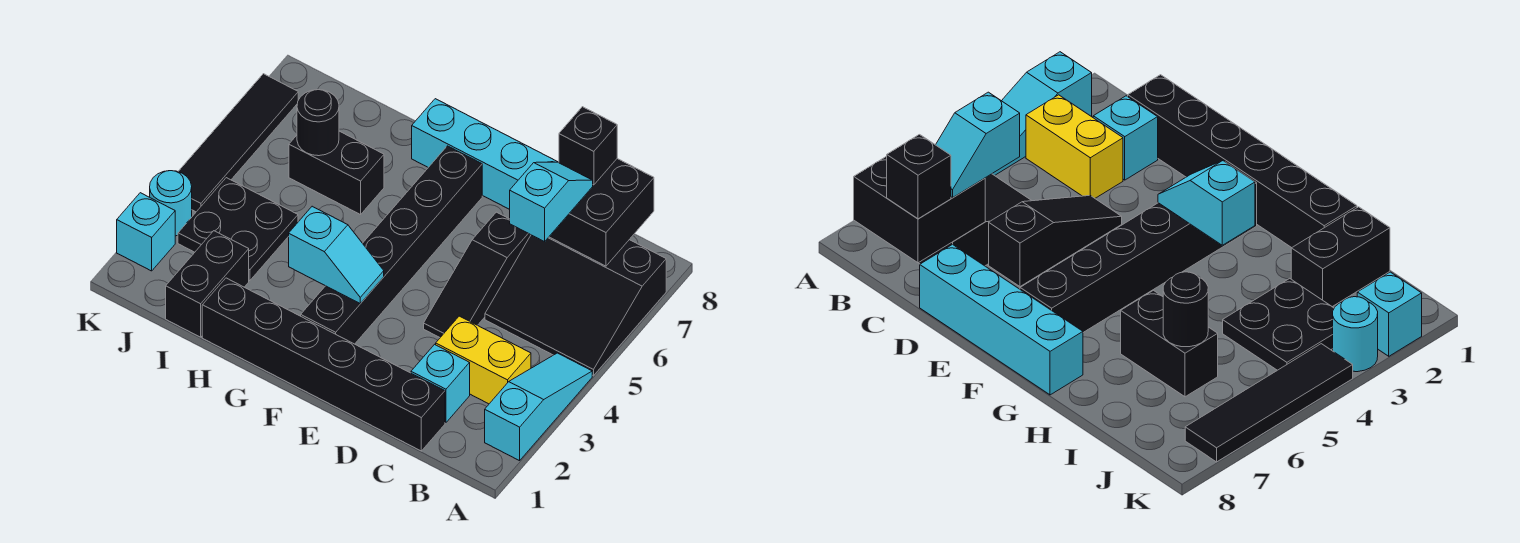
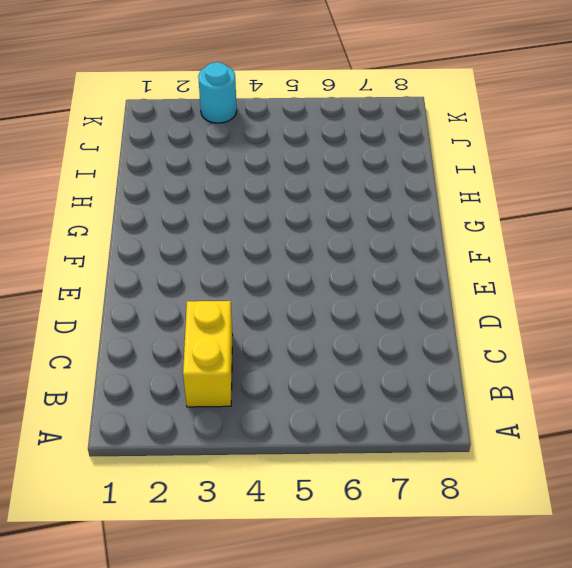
none -> cyan 1x3 slope [485,353,592,461]
none -> black 3x3 slope [485,235,666,376]
none -> black 1x6 brick [202,278,445,451]

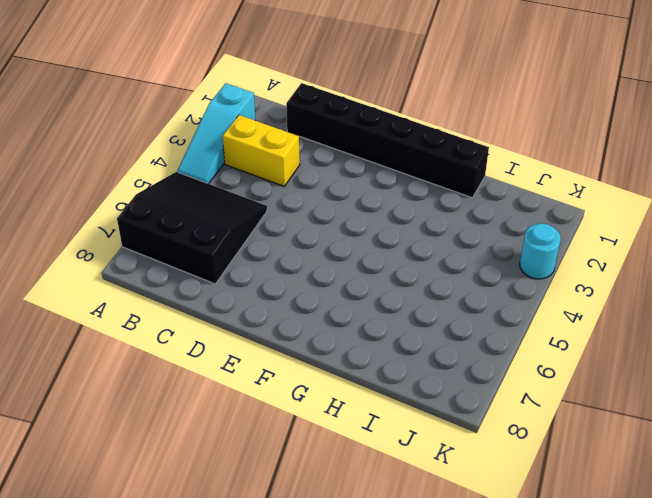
none -> cyan 1x1 brick [411,344,470,423]
none -> black 1x3 slope [424,212,531,337]
none -> cyan 1x4 brick [412,99,559,209]

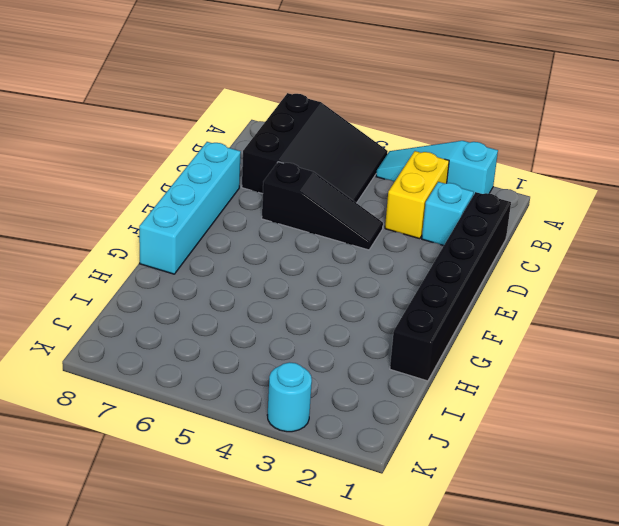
none -> black 1x6 brick [301,146,482,344]
none -> black 1x2 brick [289,131,384,215]
none -> black 1x2 brick [166,231,249,337]

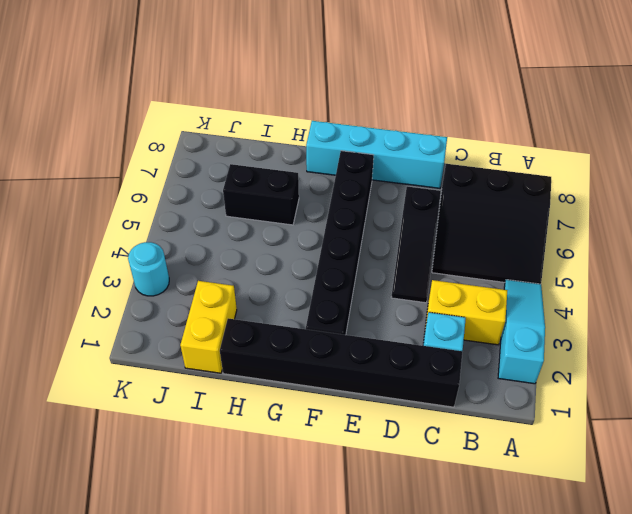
yellow 1x2 brick [180,281,237,373] -> black 1x2 brick [166,231,249,337]
none -> black 2x2 plate [178,178,298,281]
none -> cyan 1x1 brick [117,193,175,271]
none -> black 1x4 tile [178,74,298,212]

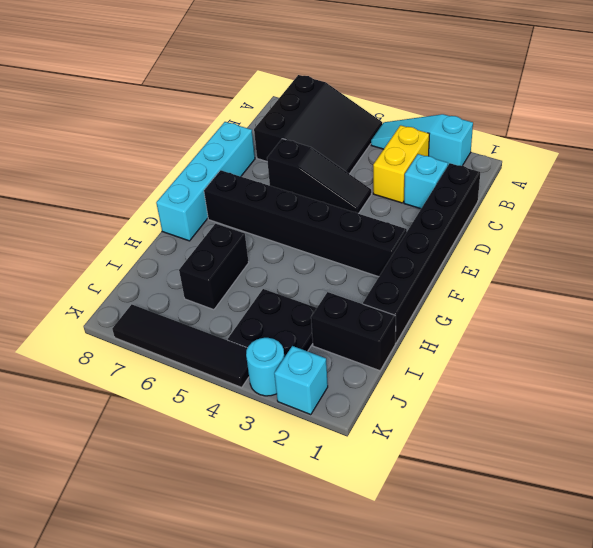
none -> black 2x2 brick [549,159,654,266]
none -> cyan 1x2 slope [289,206,384,304]
none -> black 1x1 round brick [297,90,339,156]

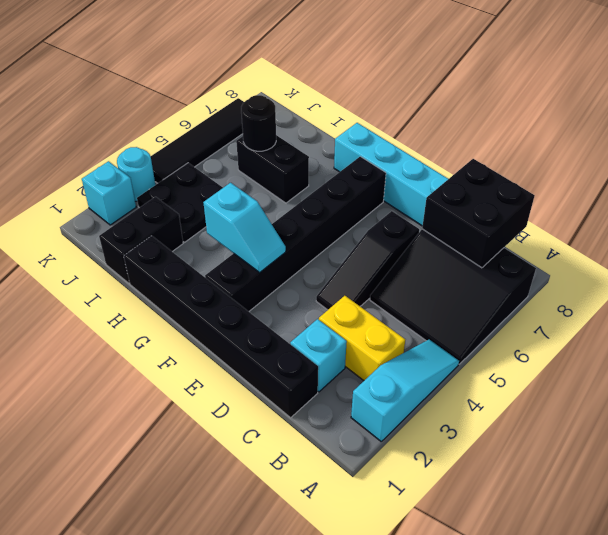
none -> cyan 1x2 slope [510,162,593,242]
none -> black 1x1 brick [559,107,617,185]

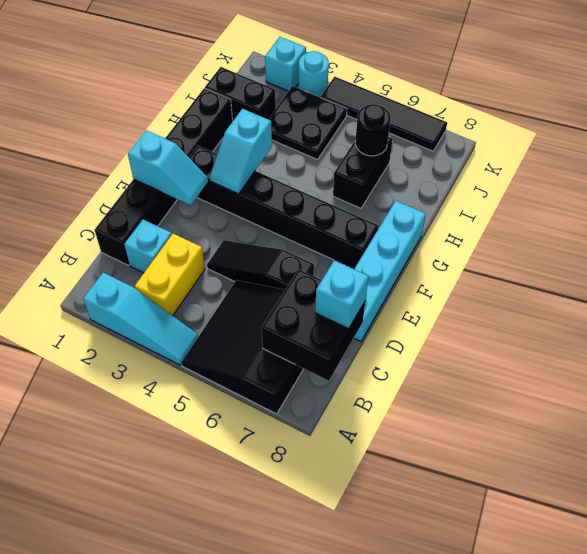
cyan 1x1 brick [315,260,368,329] -> black 1x1 brick [559,107,617,185]
cyan 1x2 slope [128,130,208,205] -> cyan 1x2 slope moved to [510,162,593,242]

